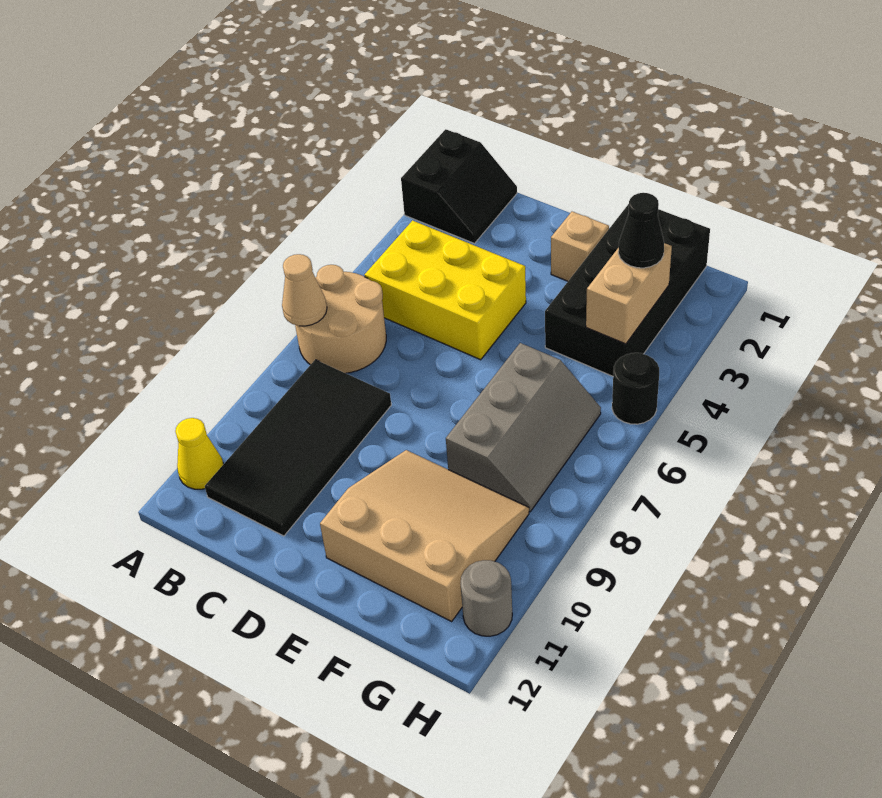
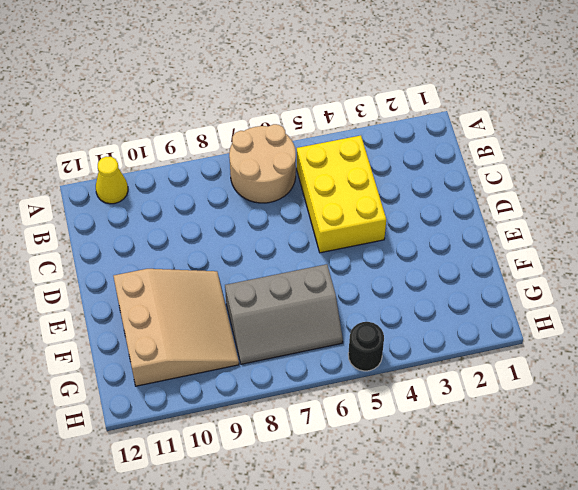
none -> black 2x2 slope [401,129,517,243]
none -> black 2x4 tile [205,360,391,536]
none -> tan 1x1 brick [551,212,609,281]

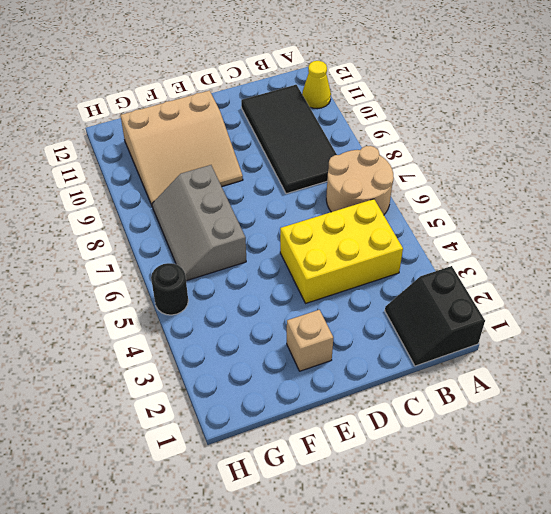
none -> black 2x4 brick [545,204,710,376]
none -> grey 1x1 round brick [460,560,512,636]
none -> tan 1x1 cone [282,254,327,326]

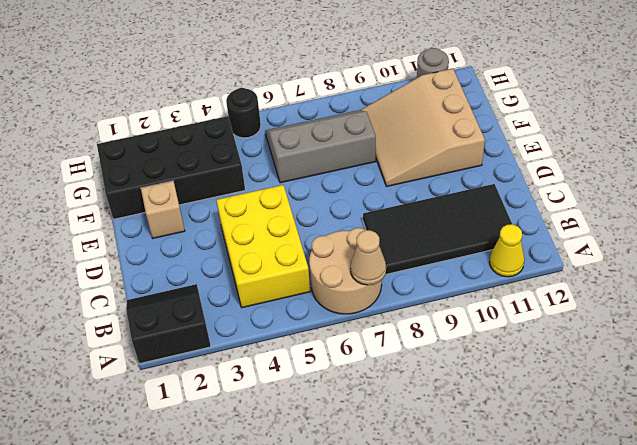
none -> tan 1x2 brick [586,243,672,344]
none -> black 1x1 cone [618,193,664,268]

